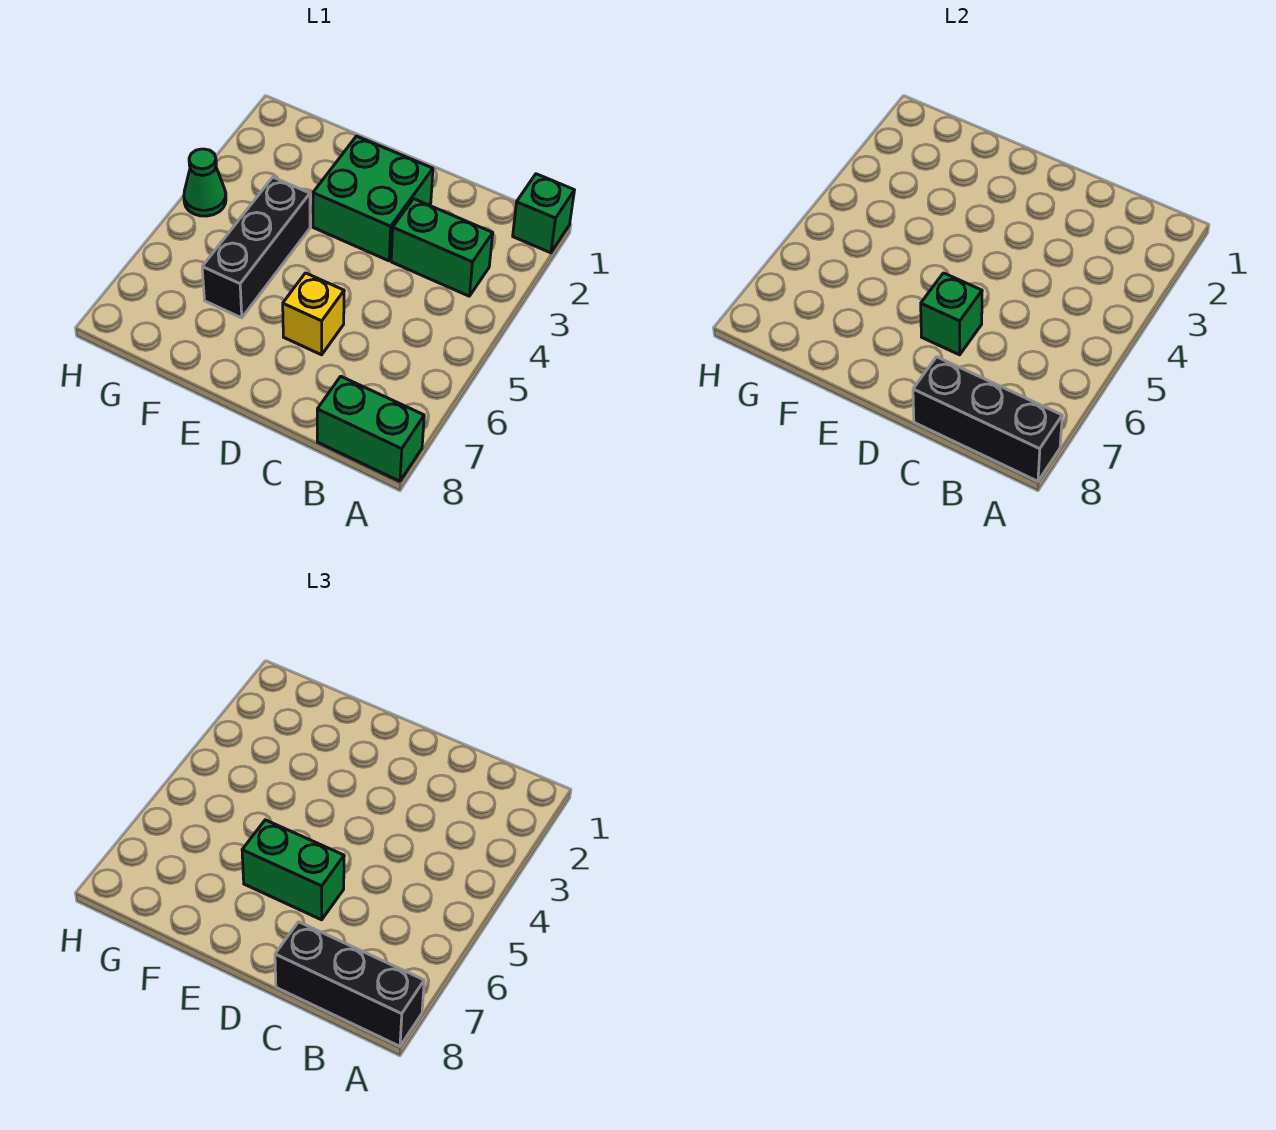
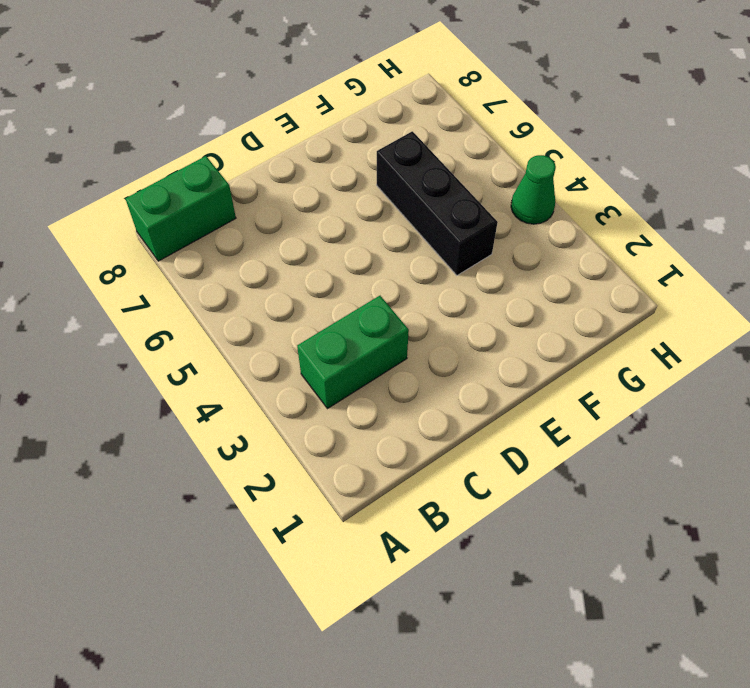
none -> green 1x1 brick [513,174,575,253]
none -> green 2x2 brick [313,136,433,261]

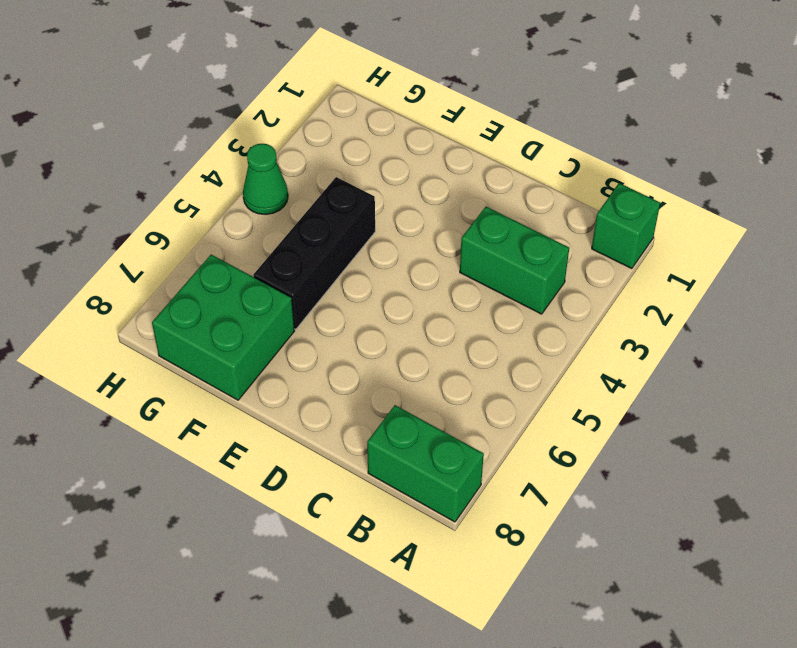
green 2x2 brick [152,255,294,400] -> green 2x2 brick moved to [313,136,433,261]
none -> yellow 1x1 brick [283,273,344,355]
none -> black 1x3 brick [913,357,1062,481]

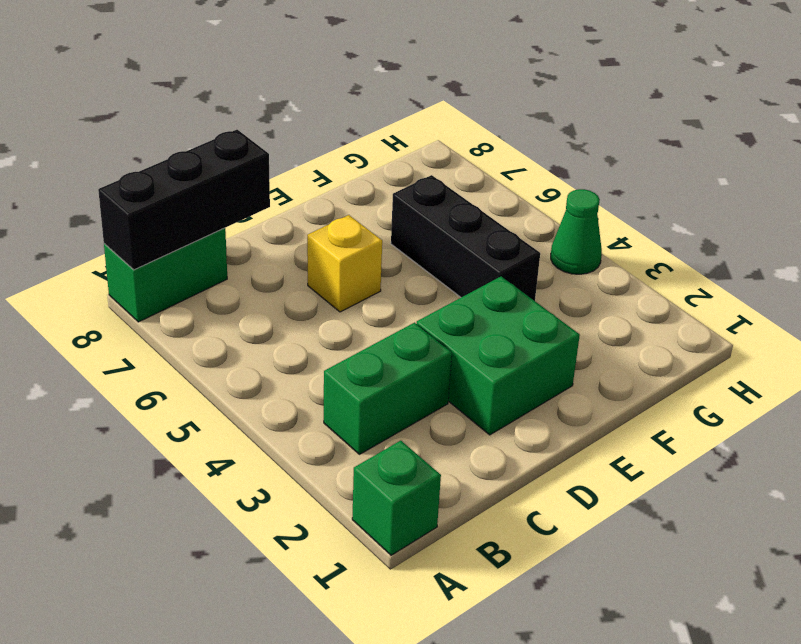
none -> green 1x1 brick [921,273,982,355]
none -> black 1x3 brick [275,922,424,1046]

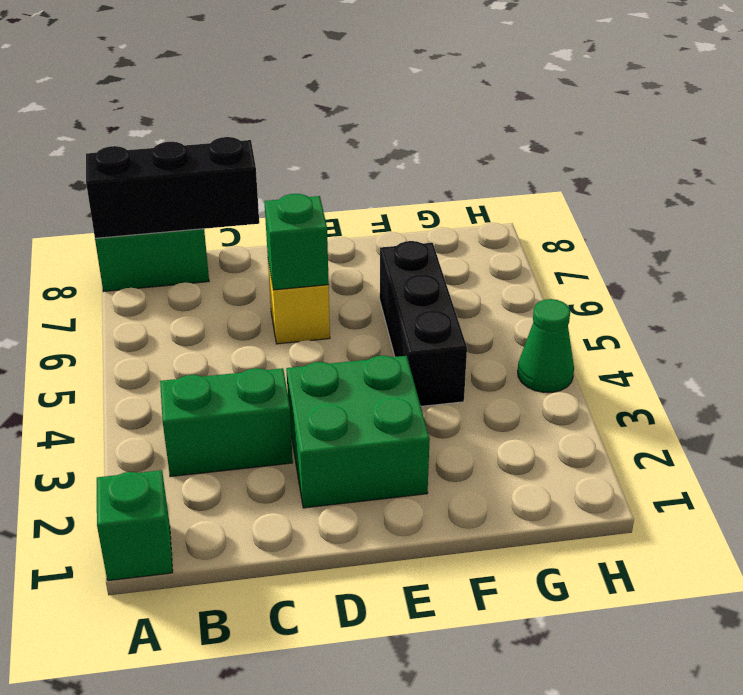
none -> black 1x3 brick [275,922,424,1046]
none -> green 1x2 brick [242,820,344,920]

